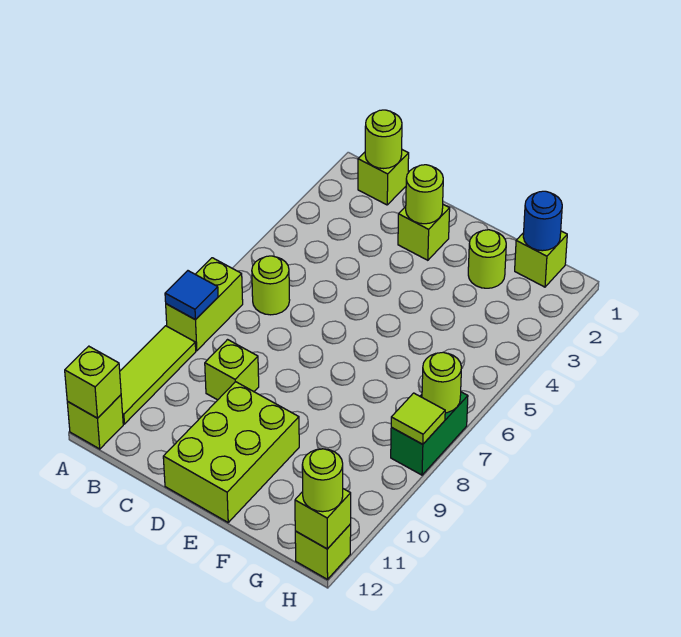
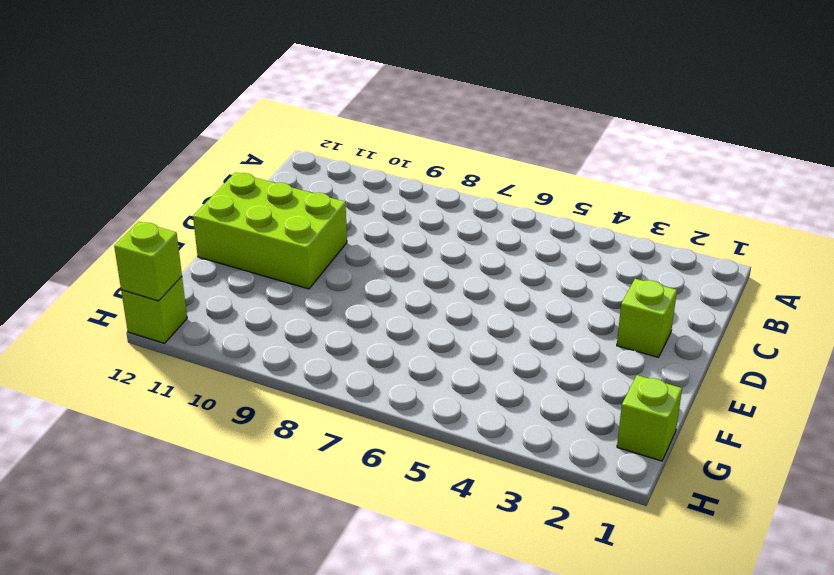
none -> lime 1x2 brick [166,258,243,351]
none -> lime 1x3 tile [120,326,196,424]
none -> lime 1x1 brick [67,395,123,449]

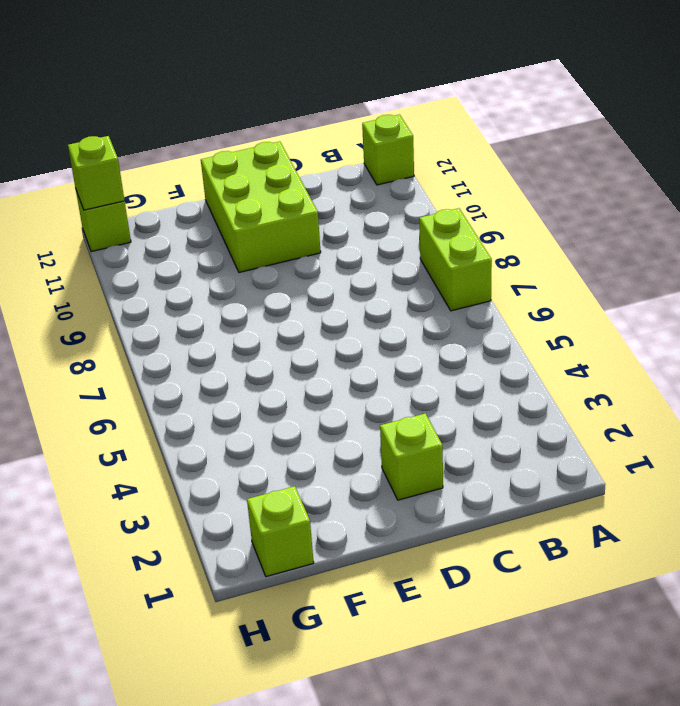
none -> lime 1x3 tile [120,326,196,424]
none -> lime 1x1 brick [358,150,409,205]
none -> lime 1x1 round brick [252,256,290,315]

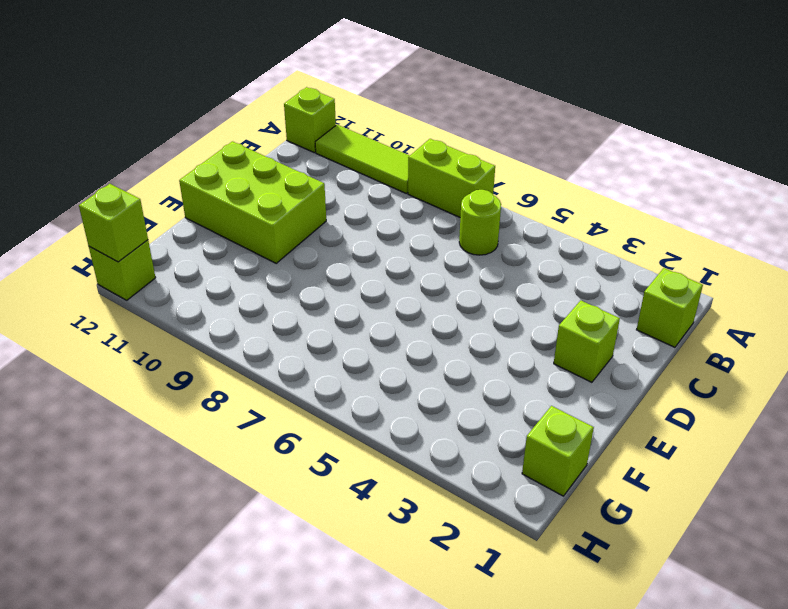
none -> lime 1x1 brick [205,340,259,400]
none -> lime 1x1 round brick [468,230,506,288]
none -> green 1x2 brick [391,392,468,475]

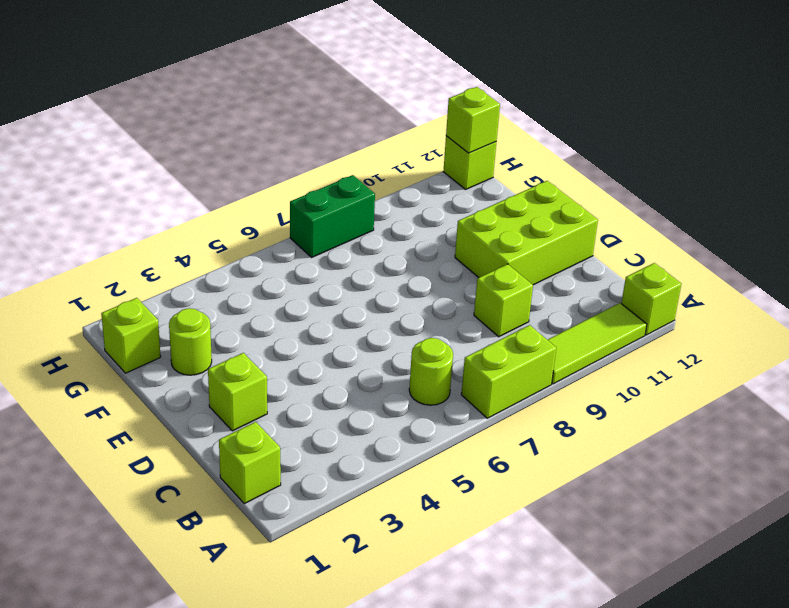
none -> blue 1x1 tile [165,271,218,320]
none -> lime 1x1 brick [65,346,121,418]
none -> lime 1x1 round brick [365,110,402,169]

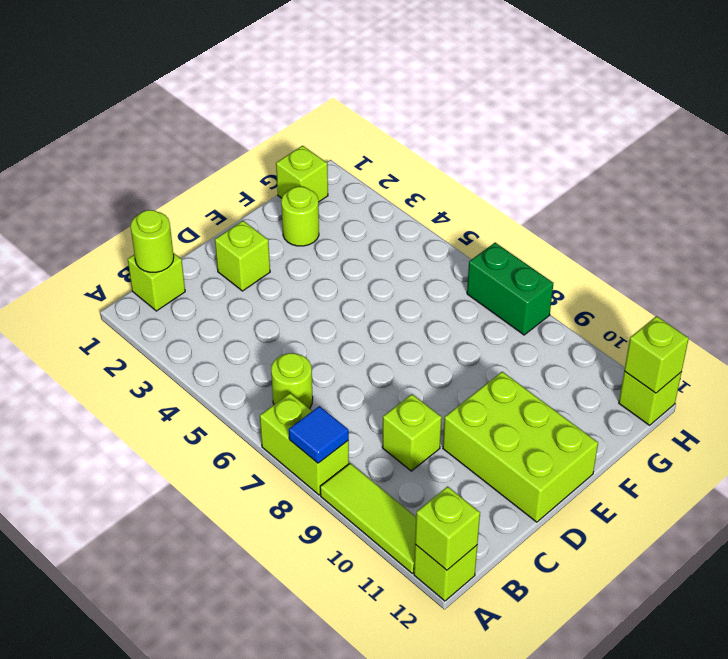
none -> lime 1x1 round brick [406,165,443,224]
none -> blue 1x1 round brick [523,191,562,251]
none -> lime 1x1 round brick [422,352,462,413]

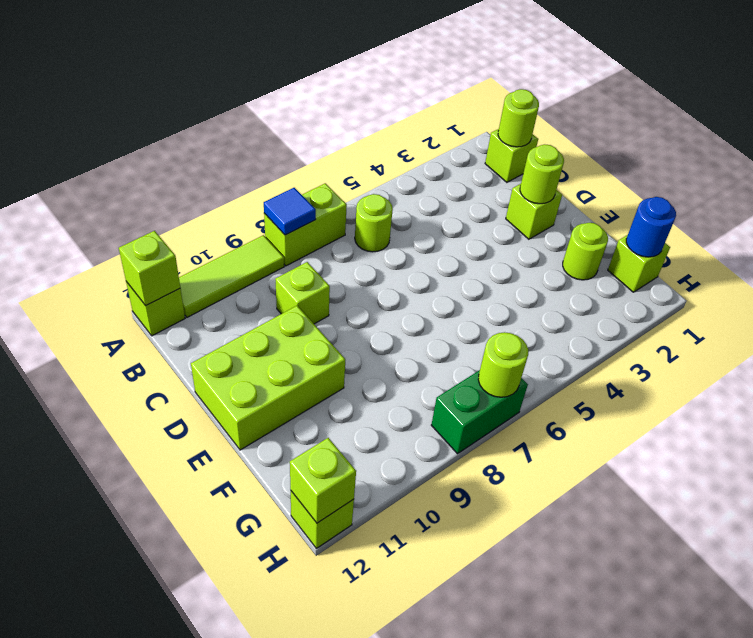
none -> lime 1x1 tile [391,393,445,444]
none -> lime 1x1 round brick [302,449,343,512]

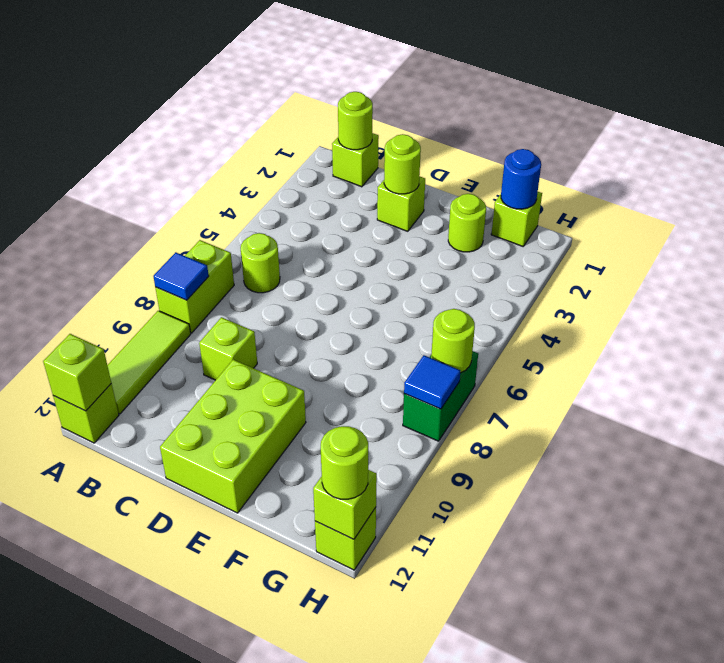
blue 1x1 tile [404,355,460,409] -> lime 1x1 tile [391,393,445,444]

